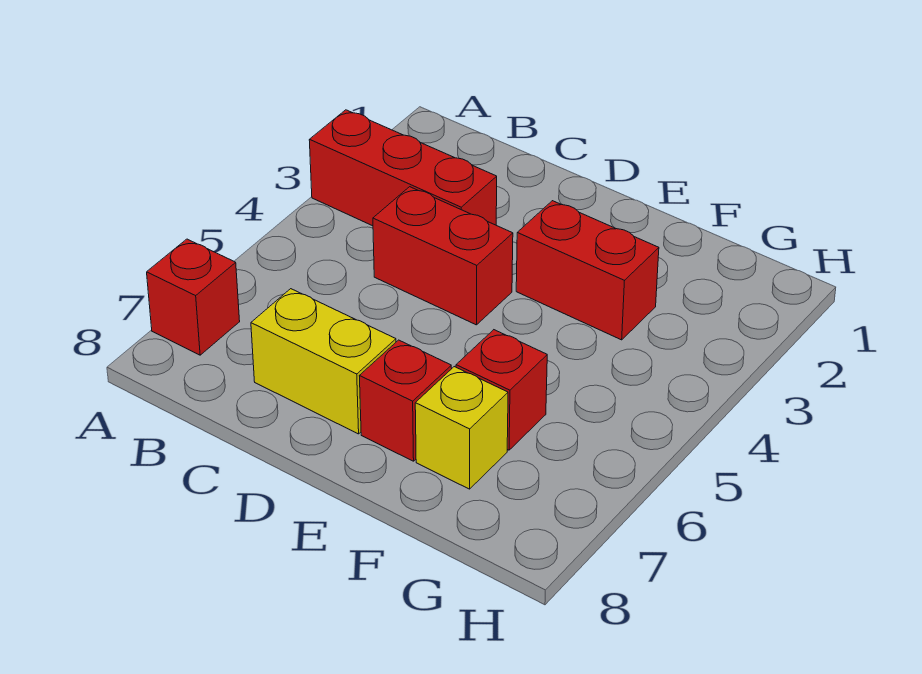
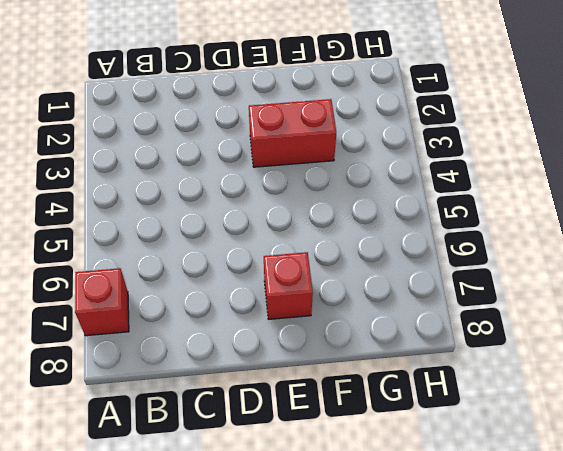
none -> red 1x3 brick [309,110,497,226]
none -> red 1x2 brick [373,187,513,325]

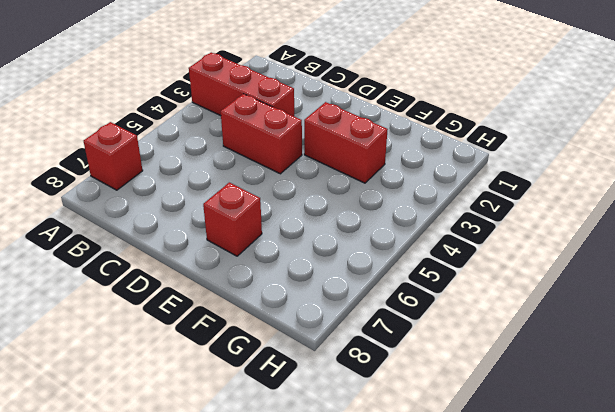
none -> yellow 1x2 brick [251,289,396,434]
none -> red 1x1 brick [456,330,547,450]

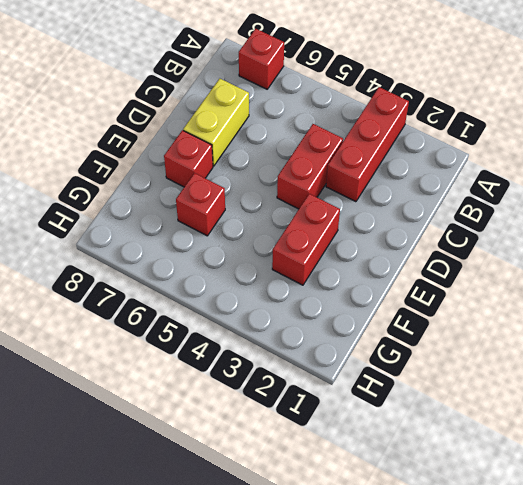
none -> yellow 1x1 brick [415,367,508,489]

